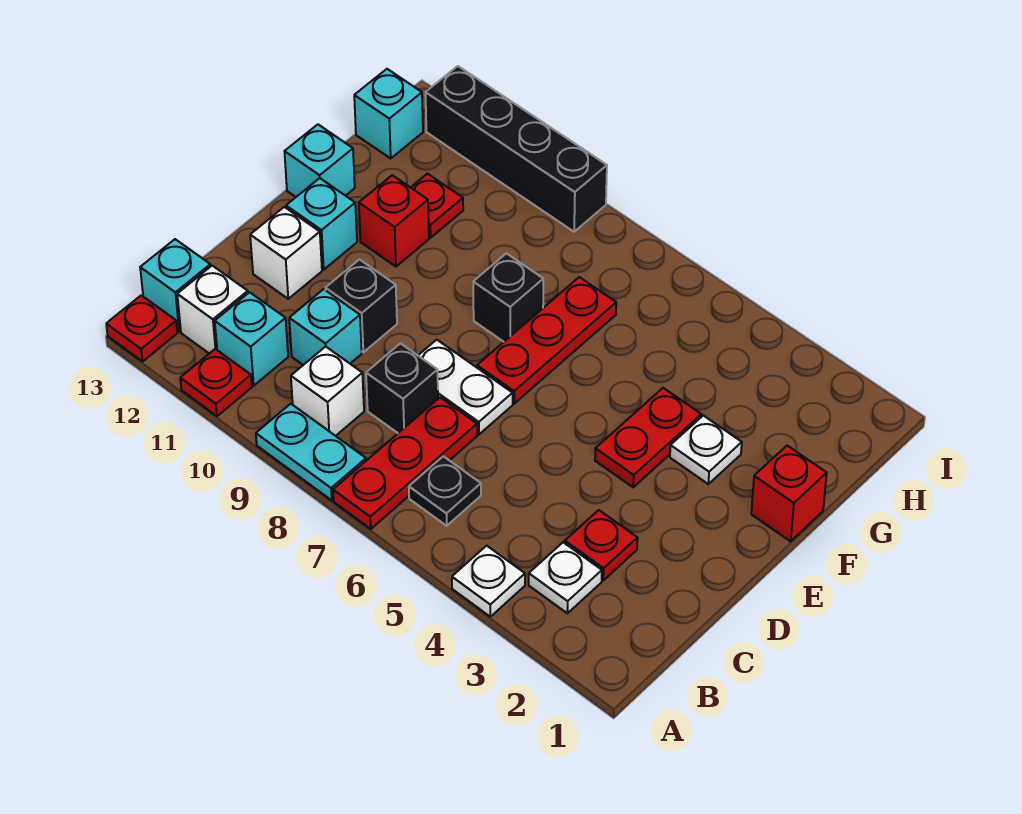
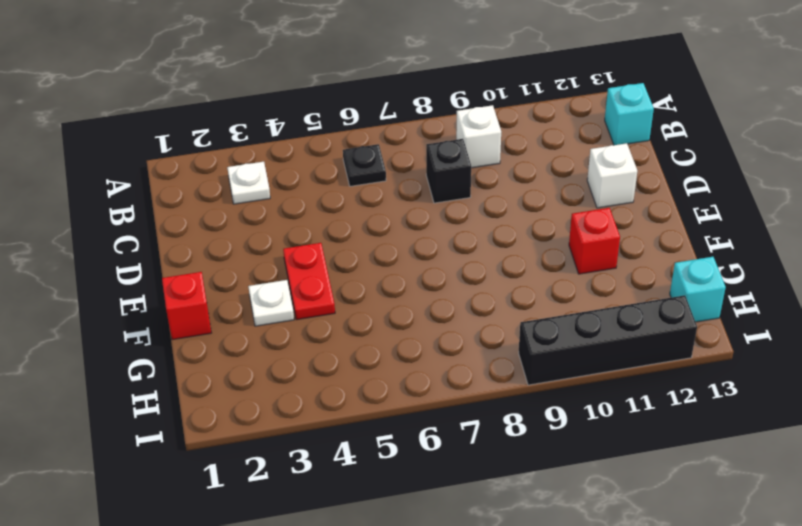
none -> white 1x1 plate [452,546,525,617]
none -> red 1x3 plate [333,398,477,529]
none -> cyan 1x2 plate [256,404,366,500]

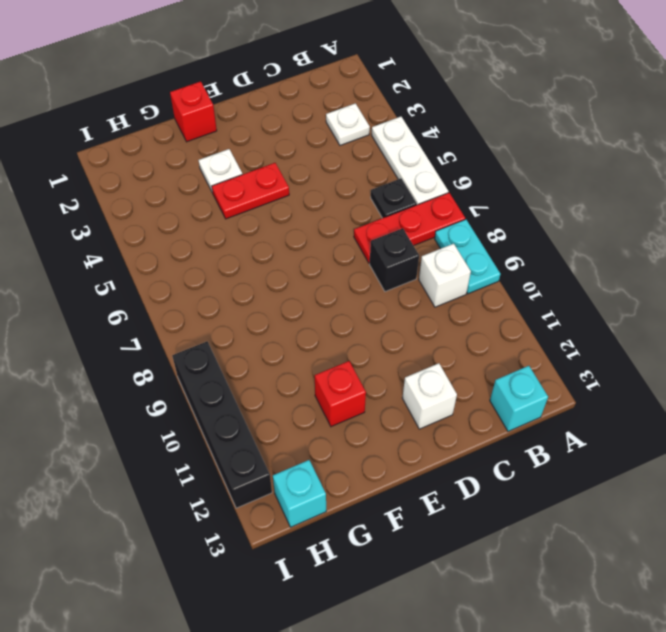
white 1x3 plate [372,117,448,205] -> white 1x1 plate [452,546,525,617]
none -> red 1x1 plate [180,349,252,416]
none -> red 1x1 plate [106,295,177,362]
none -> cyan 1x1 brick [215,292,288,386]

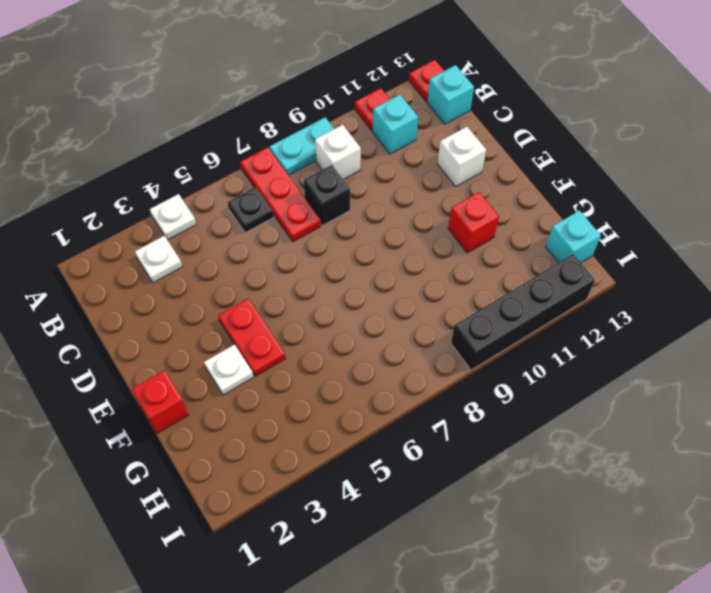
none -> white 1x1 brick [177,266,248,354]
none -> red 1x1 plate [565,510,638,580]
none -> cyan 1x1 brick [289,289,362,365]

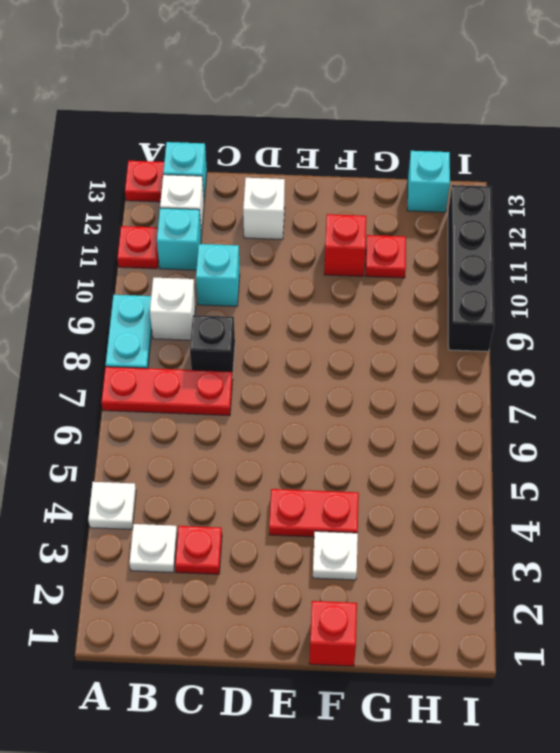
none -> black 1x1 plate [409,456,481,526]
none -> white 1x2 plate [418,340,513,434]
none -> black 1x1 brick [325,260,397,352]

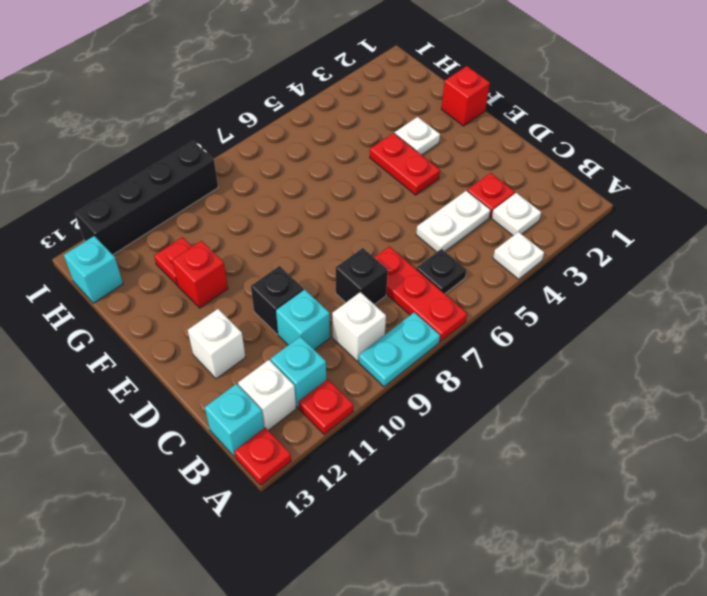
white 1x2 plate [416,191,491,252] -> white 1x2 plate moved to [418,340,513,434]
none -> red 1x3 plate [477,277,616,404]
none -> cyan 1x1 brick [286,178,357,269]
none -> black 1x1 brick [473,253,543,342]

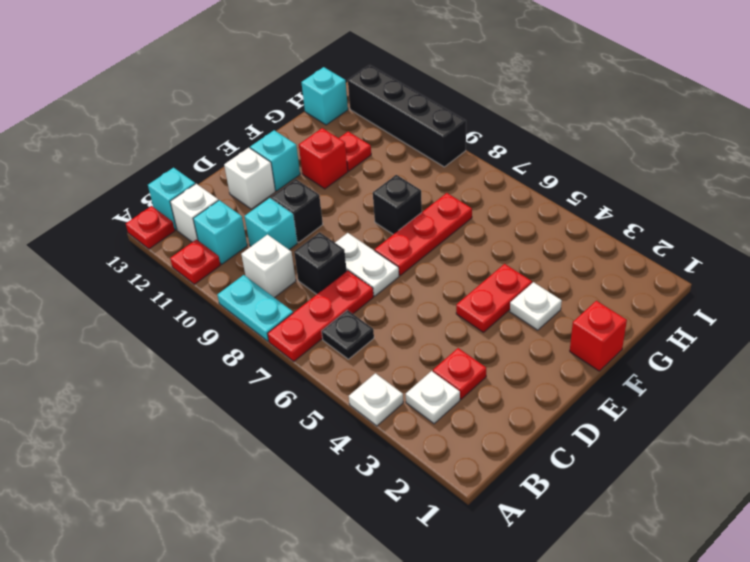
none -> cyan 1x1 brick [285,124,355,197]

